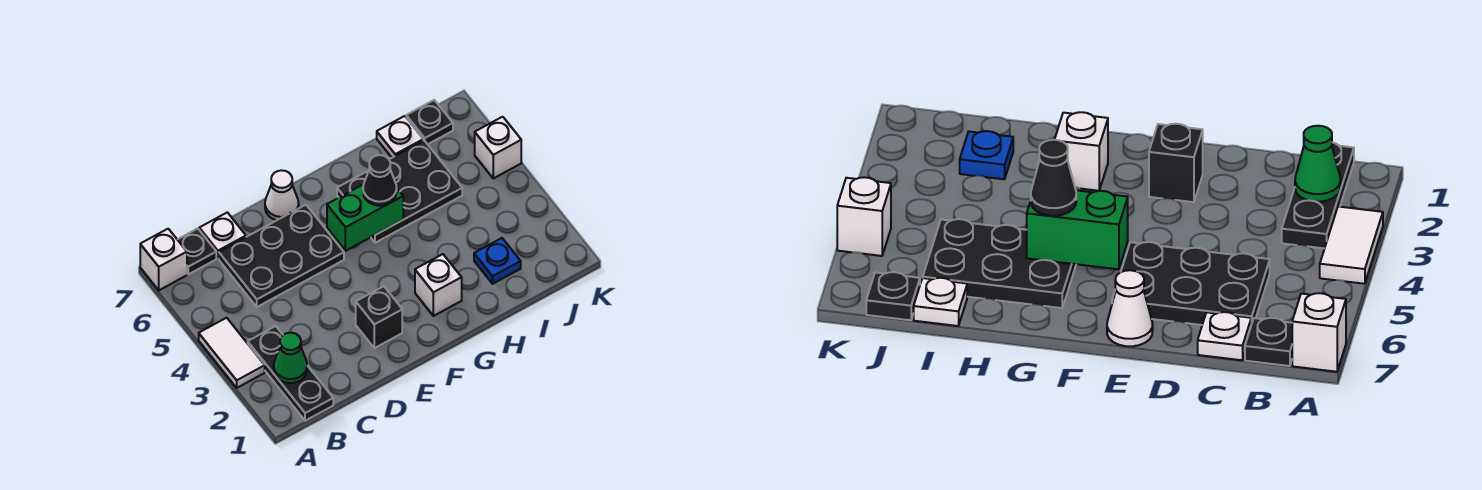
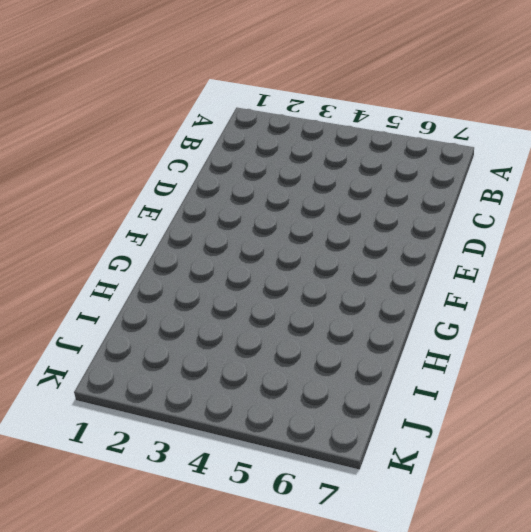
none -> white 1x2 tile [199,318,265,388]
none -> white 1x1 brick [140,229,187,290]
none -> black 1x3 plate [248,326,333,421]

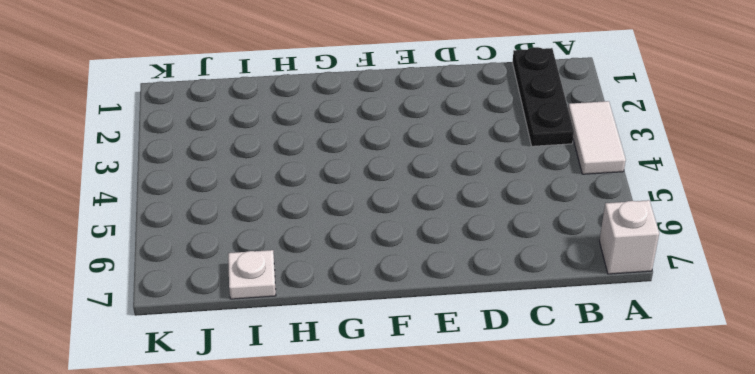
none -> black 1x1 plate [177,229,216,274]
none -> black 2x3 plate [219,205,344,307]
none -> white 1x1 plate [199,212,246,258]

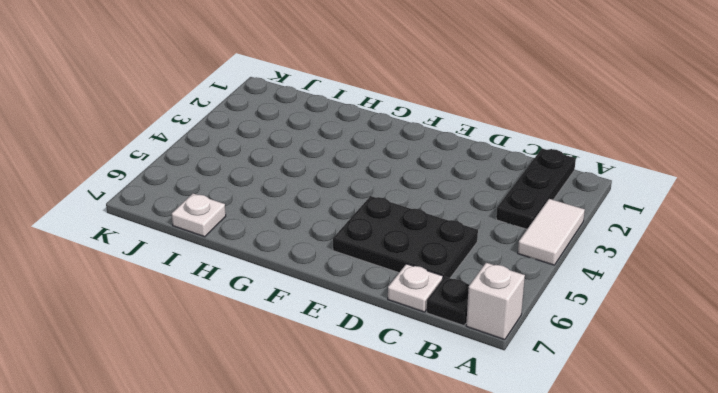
none -> black 1x1 brick [356,286,402,348]
none -> white 1x1 cone [265,170,299,220]
none -> white 1x1 brick [415,254,462,316]

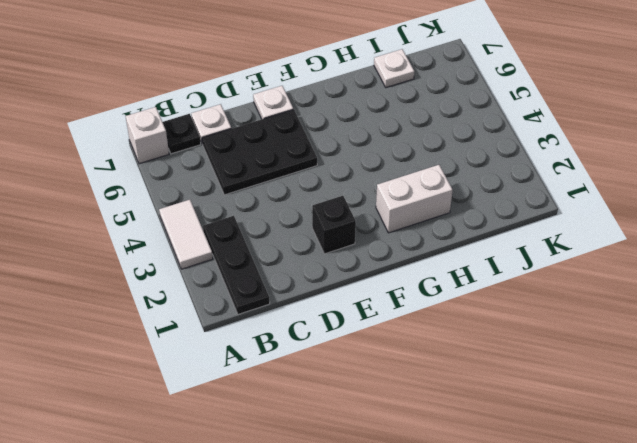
white 1x1 plate [253,86,293,119] -> white 1x1 cone [265,170,299,220]
white 1x2 brick [376,165,453,233] -> white 1x1 brick [415,254,462,316]
none -> black 2x3 plate [337,140,462,243]
none -> blue 1x1 plate [474,238,521,284]
none -> black 1x1 plate [406,100,453,144]

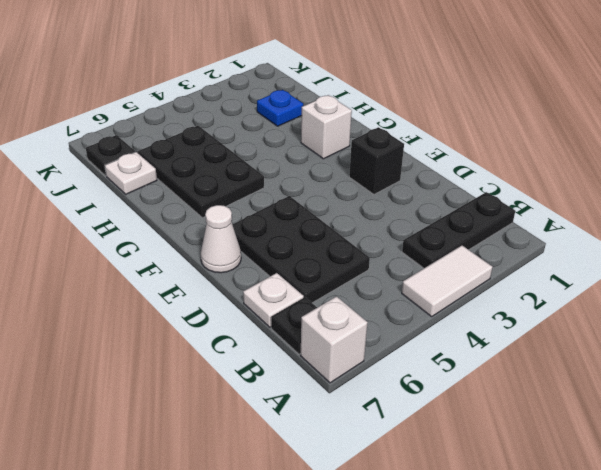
none -> white 1x1 brick [475,117,521,178]
none -> green 1x1 cone [274,333,307,383]
none -> green 1x2 brick [327,184,403,251]

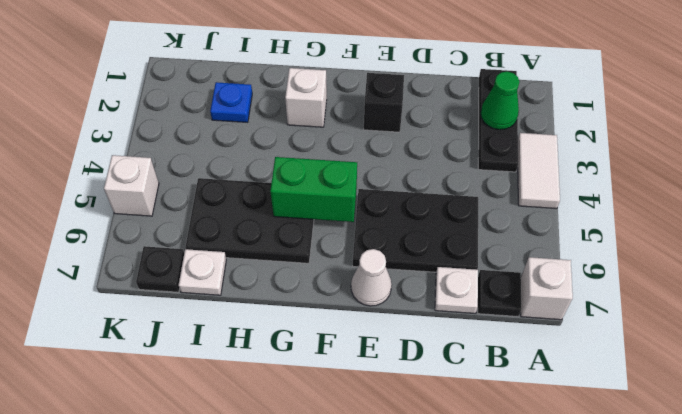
none -> black 1x1 cone [363,155,397,206]

